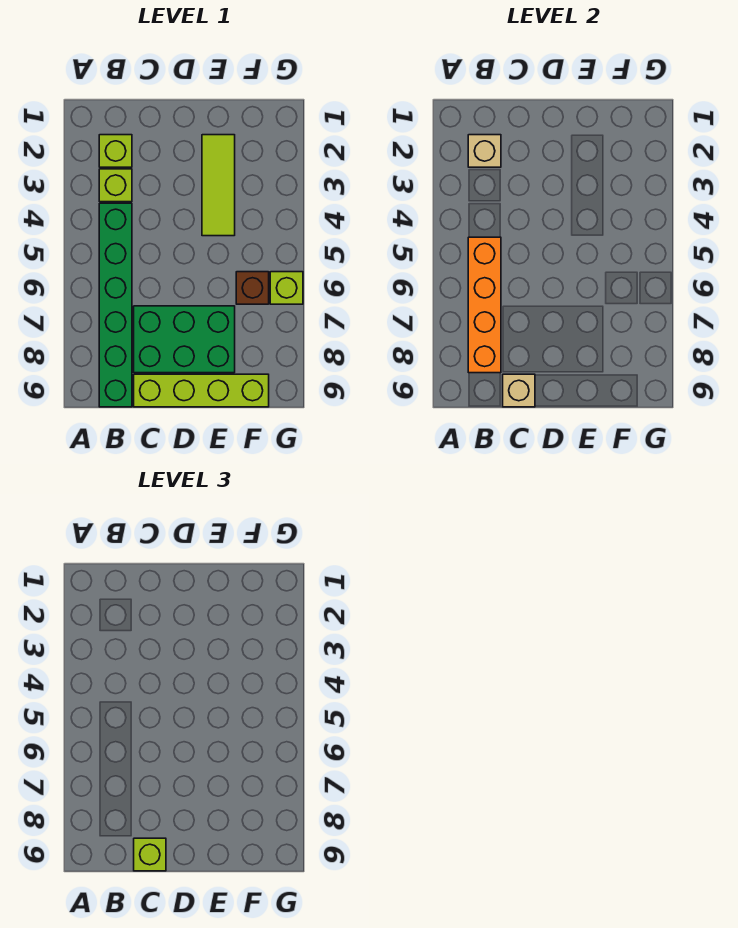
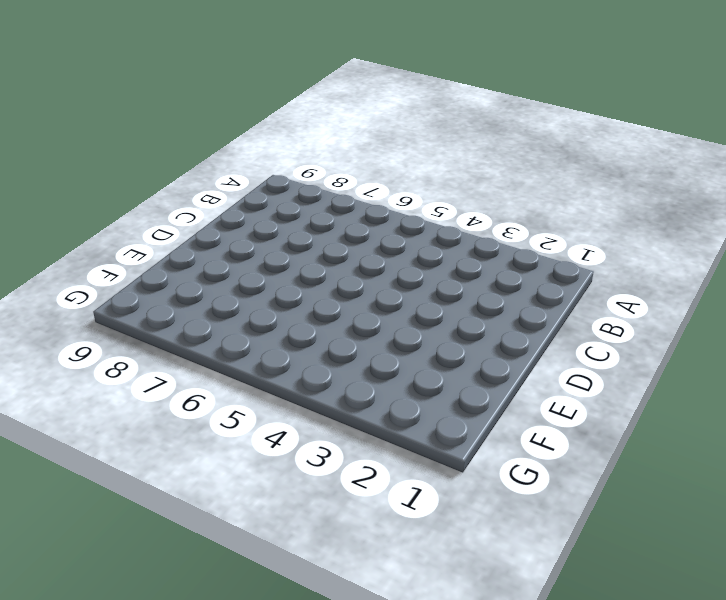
none -> lime 1x1 brick [99,135,132,167]
none -> lime 1x1 brick [99,169,132,202]
none -> green 1x6 brick [99,203,132,407]

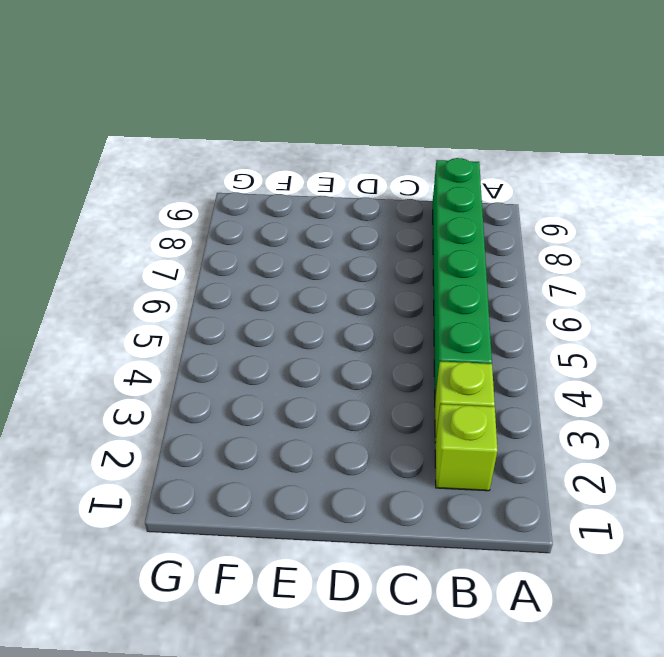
none -> green 2x3 brick [134,306,235,373]
none -> lime 1x4 brick [134,374,269,407]
none -> lime 1x3 tile [202,135,235,236]

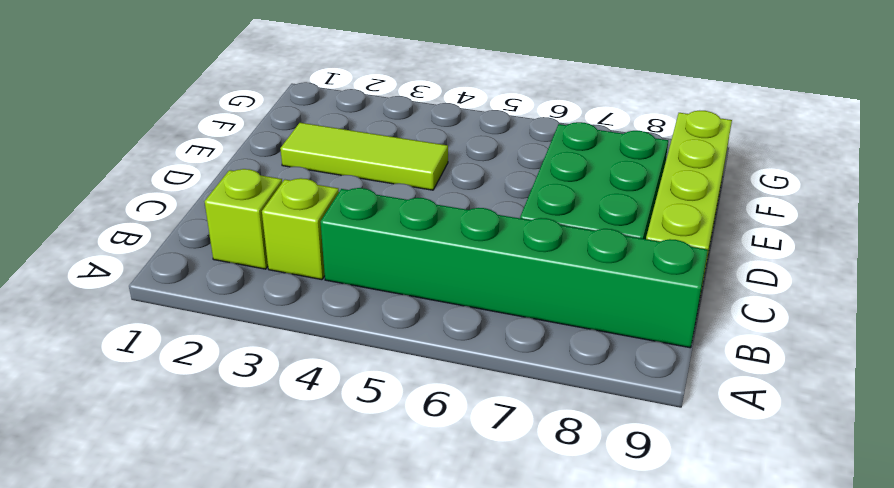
none -> brown 1x1 brick [236,272,269,304]
none -> lime 1x1 brick [270,272,303,304]
none -> tan 1x1 brick [468,135,501,167]

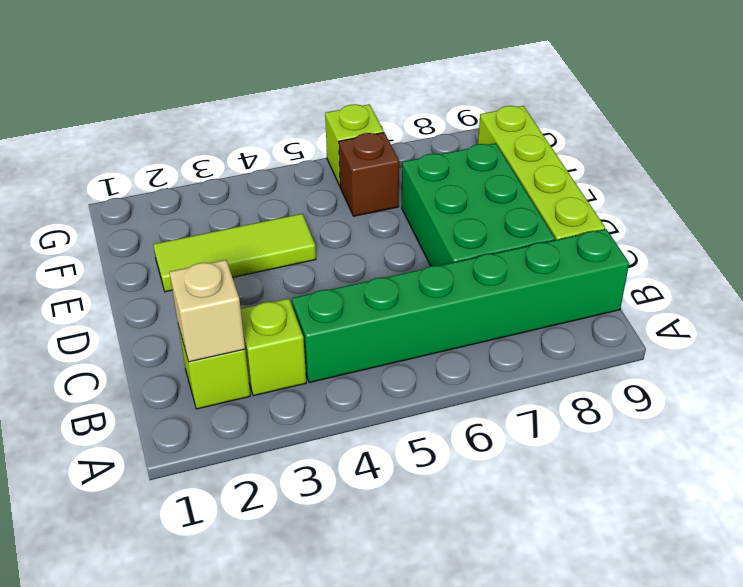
none -> orange 1x4 brick [468,237,501,373]
none -> tan 1x1 brick [503,374,535,407]
none -> lime 1x1 brick [134,838,166,871]

